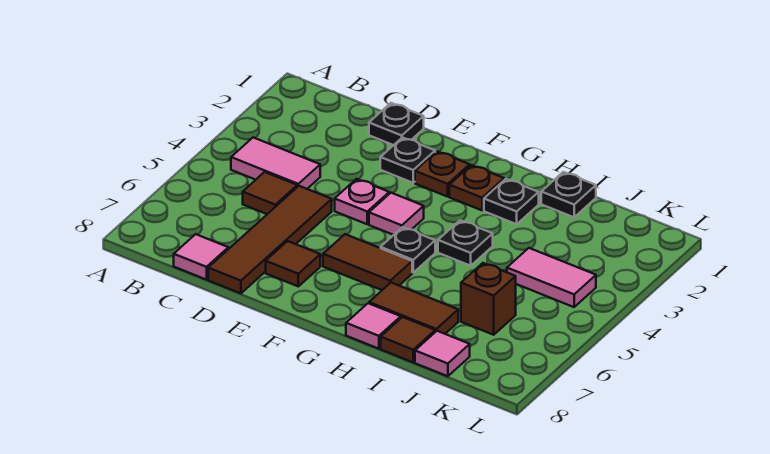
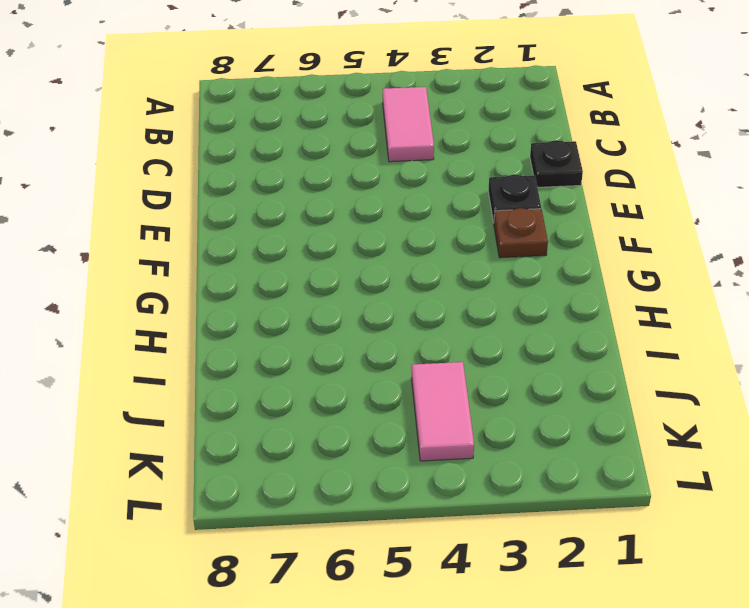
none -> brown 1x1 tile [243,172,297,214]
none -> pink 1x1 tile [174,234,228,280]
none -> brown 1x4 tile [208,186,332,293]

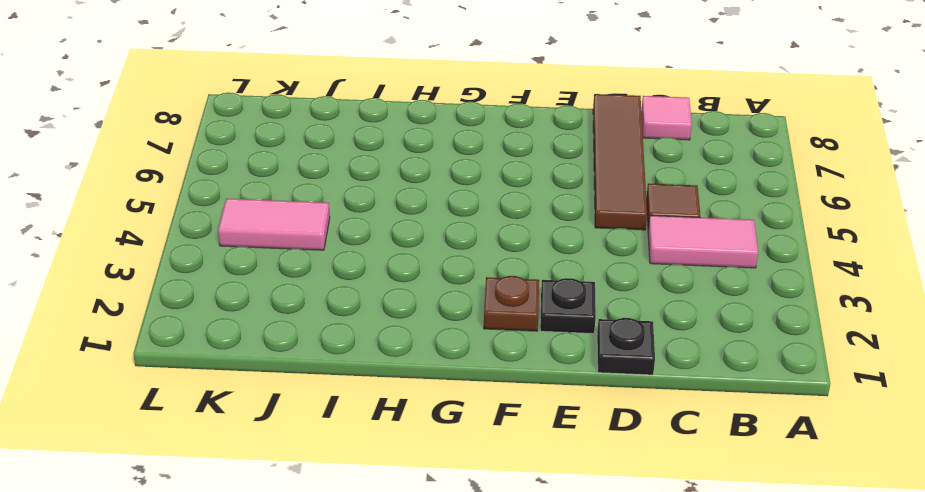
none -> pink 1x1 plate [335,179,389,224]
none -> brown 1x1 tile [266,241,320,286]
none -> pink 1x1 tile [369,193,424,235]

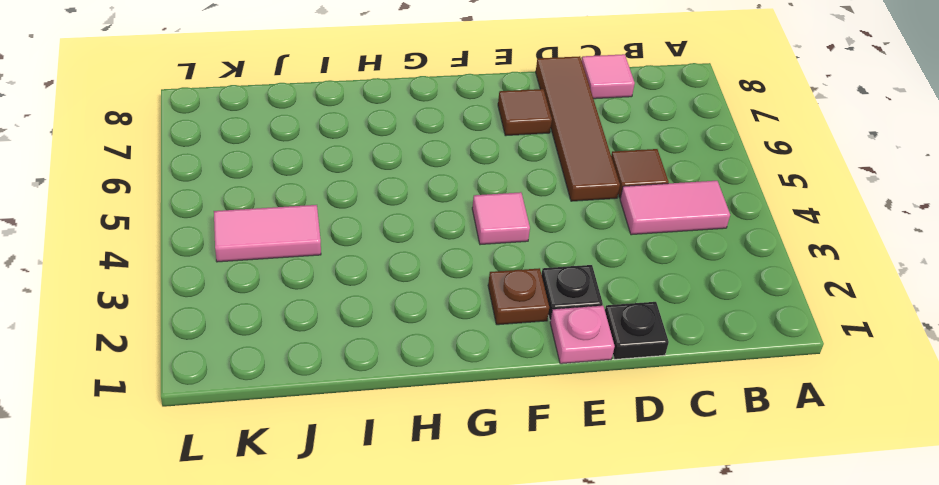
pink 1x1 plate [550,306,615,364] -> pink 1x1 plate moved to [335,179,389,224]
none -> brown 1x2 tile [323,234,412,290]
none -> brown 1x1 plate [449,165,504,210]
none -> black 1x1 plate [381,227,435,272]

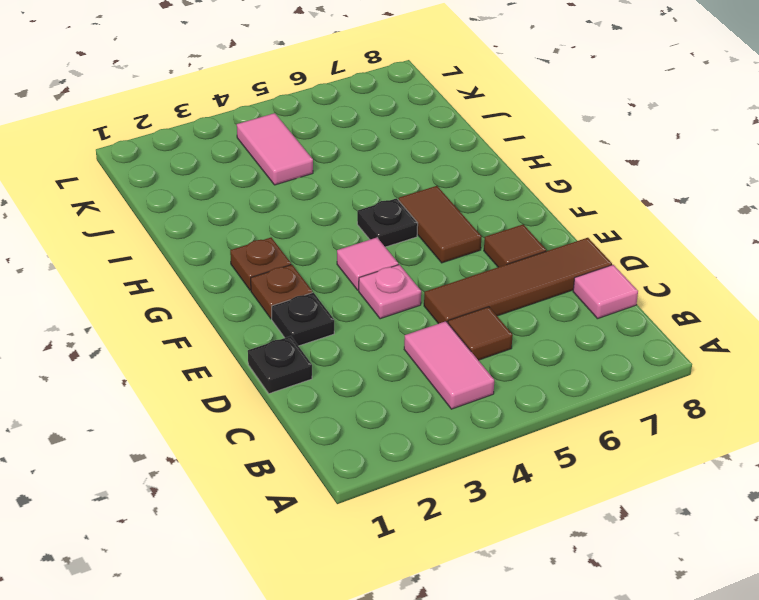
none -> black 1x1 plate [484,179,539,224]
none -> black 1x1 plate [438,220,493,266]
none -> brown 1x2 tile [369,283,458,334]

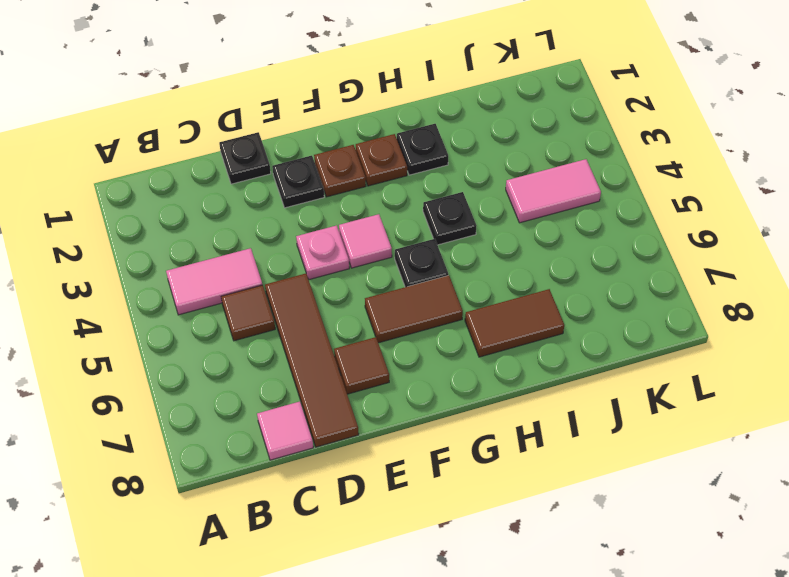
none -> pink 1x1 tile [346,303,401,349]
none -> black 1x1 plate [541,172,596,217]
none -> brown 1x1 tile [381,317,435,362]

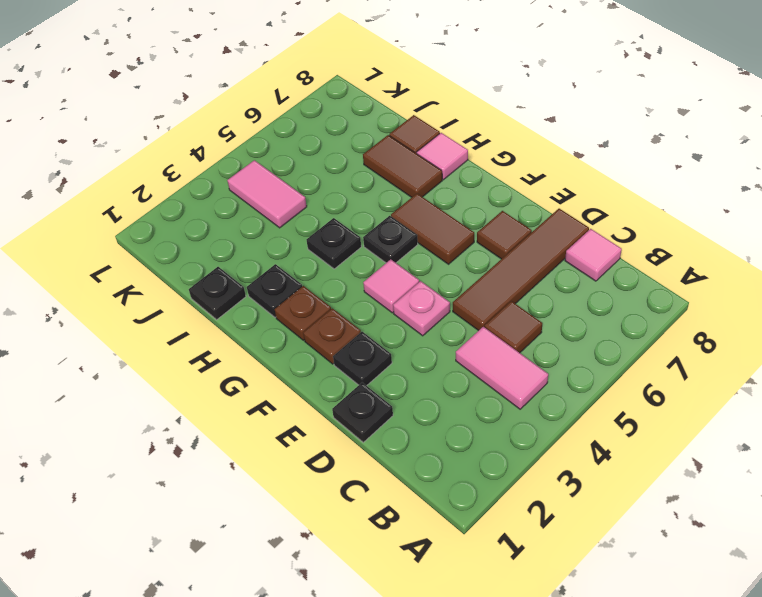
none -> brown 1x1 brick [461,263,516,335]
none -> pink 1x1 tile [415,331,470,376]

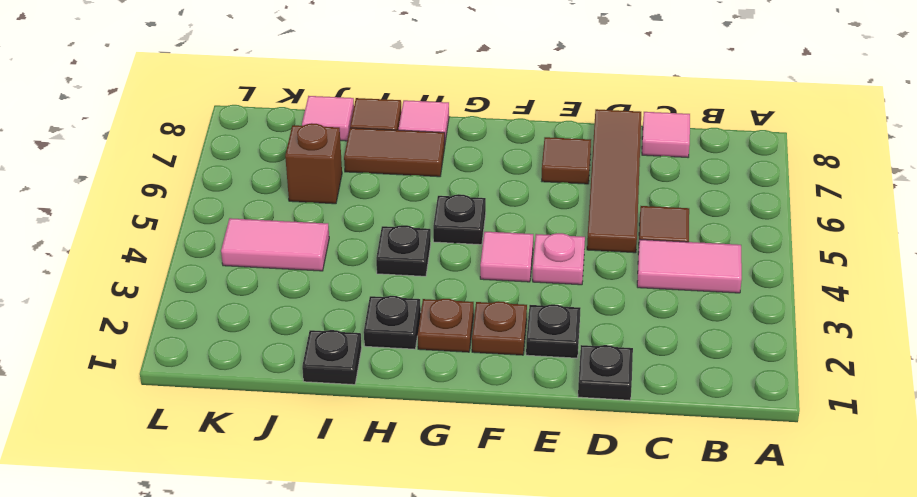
none -> brown 1x2 tile [323,234,412,290]

